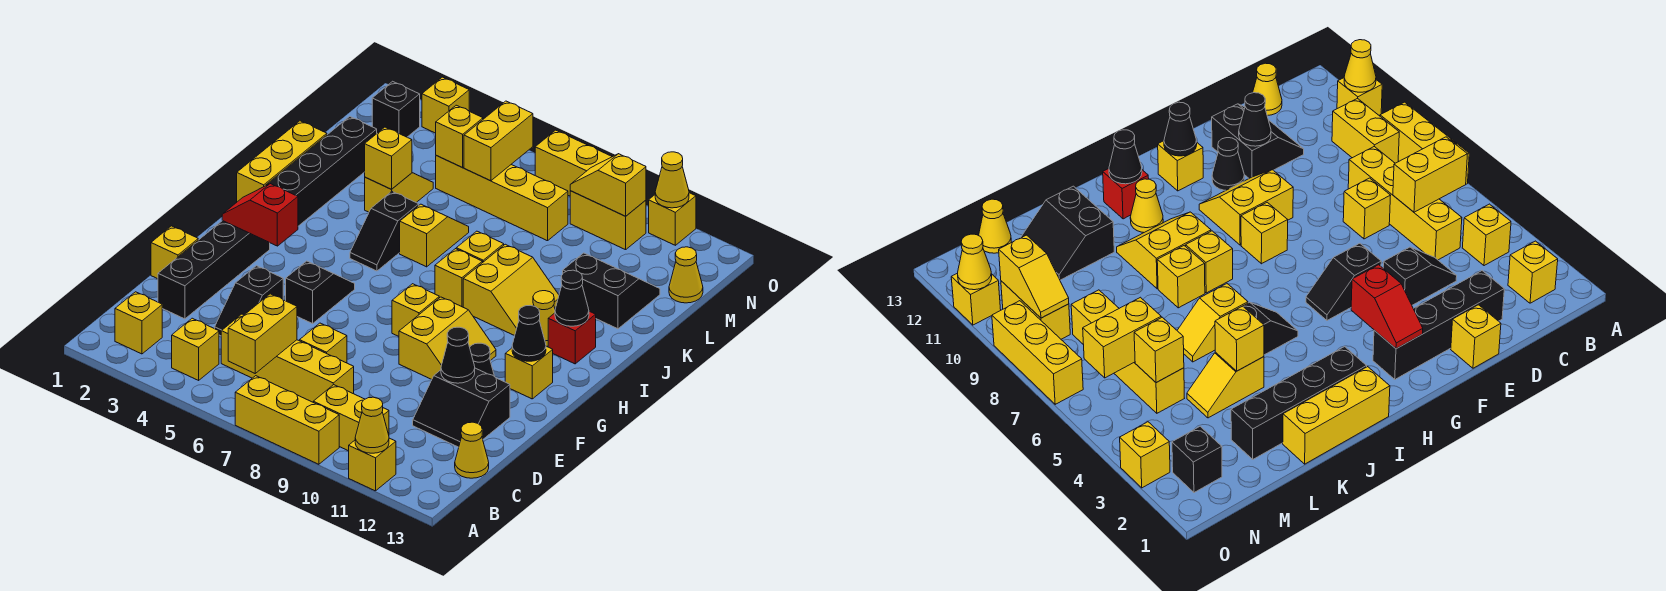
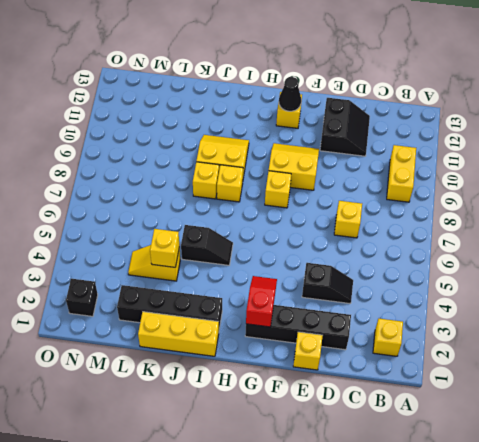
red 1x2 slope [246,276,277,327] -> red 1x2 slope turned to [222,184,298,246]
none -> yellow 1x3 brick [235,376,339,464]
none -> yellow 1x1 brick [349,438,396,491]
none -> yellow 1x1 brick [172,318,219,380]
none -> yellow 1x4 brick [221,314,354,402]

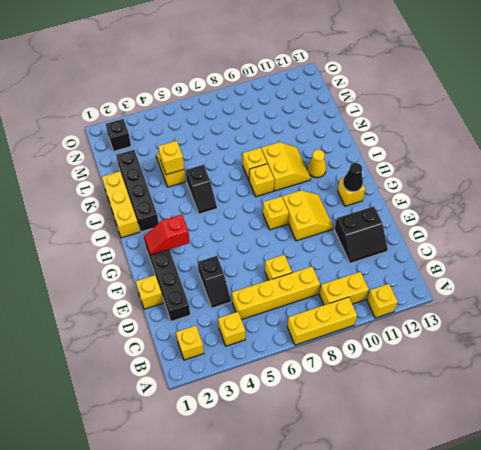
none -> yellow 1x1 cone [455,422,489,478]
none -> black 1x2 slope [286,261,355,324]
none -> black 1x1 cone [470,343,494,376]
none -> red 1x1 brick [548,311,596,364]

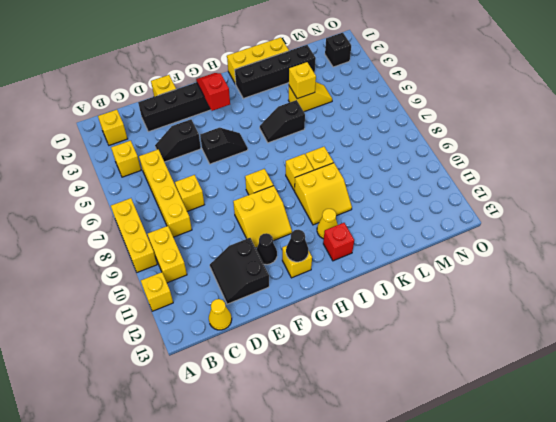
none -> yellow 1x2 slope [400,204,469,267]
none -> black 2x2 slope [563,253,660,329]
none -> yellow 1x4 brick [436,156,568,241]
none -> yellow 1x1 cone [669,247,703,303]

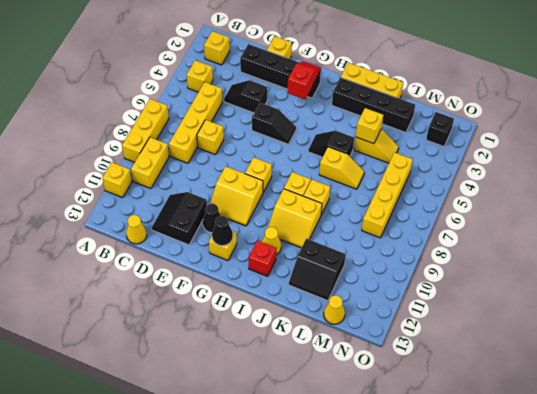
black 2x2 slope [289,239,346,301] -> black 2x2 slope turned to [563,253,660,329]
none -> yellow 1x2 brick [570,191,646,250]
none -> yellow 1x1 brick [422,77,469,133]
none -> yellow 1x3 brick [535,130,612,196]
none -> yellow 1x1 brick [649,193,696,245]

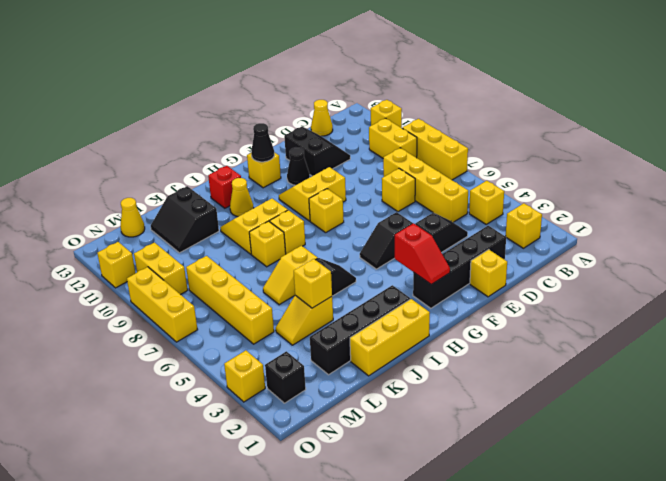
none -> yellow 1x1 cone [355,397,389,453]
none -> yellow 1x2 brick [228,294,297,373]
none -> black 1x1 cone [441,327,475,383]
none -> black 1x1 cone [555,270,589,326]

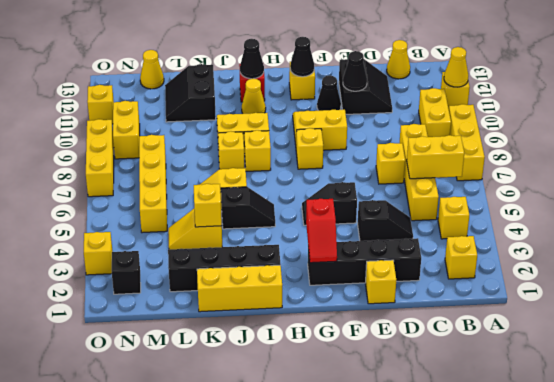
none -> yellow 1x1 brick [436,105,483,168]
none -> yellow 1x2 brick [464,101,533,181]
none -> yellow 1x2 slope [570,154,646,216]
none -> yellow 1x1 cone [655,152,689,208]

